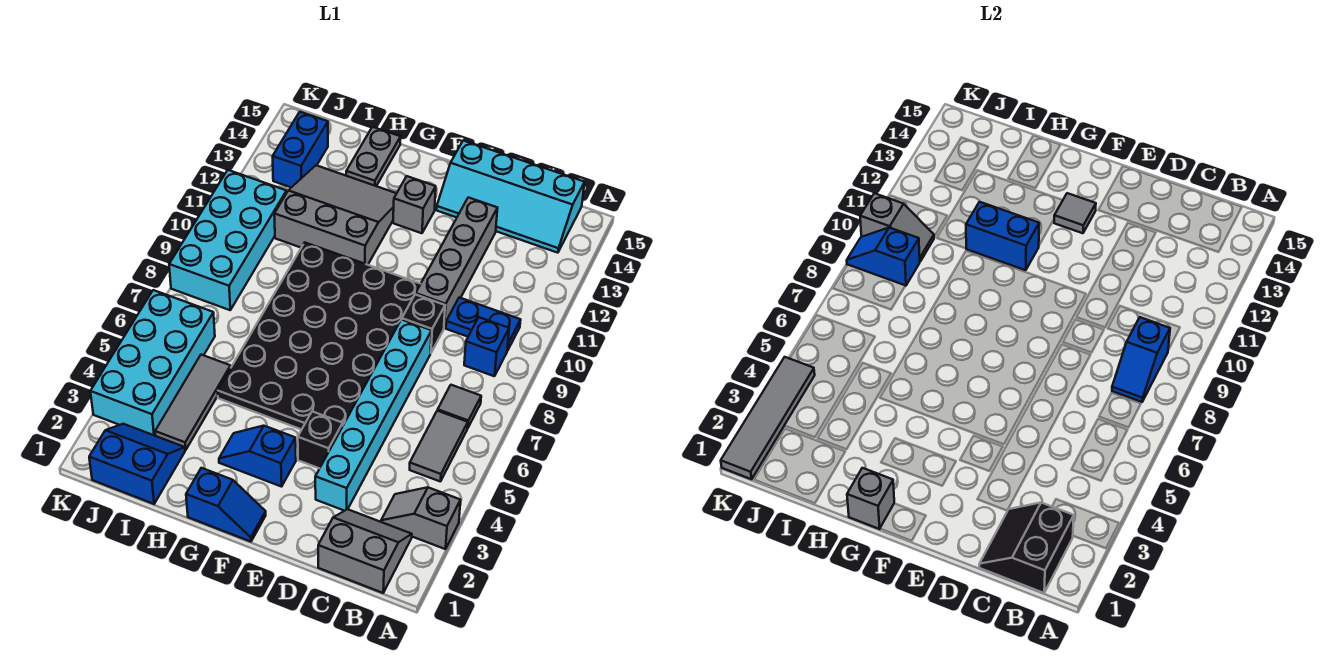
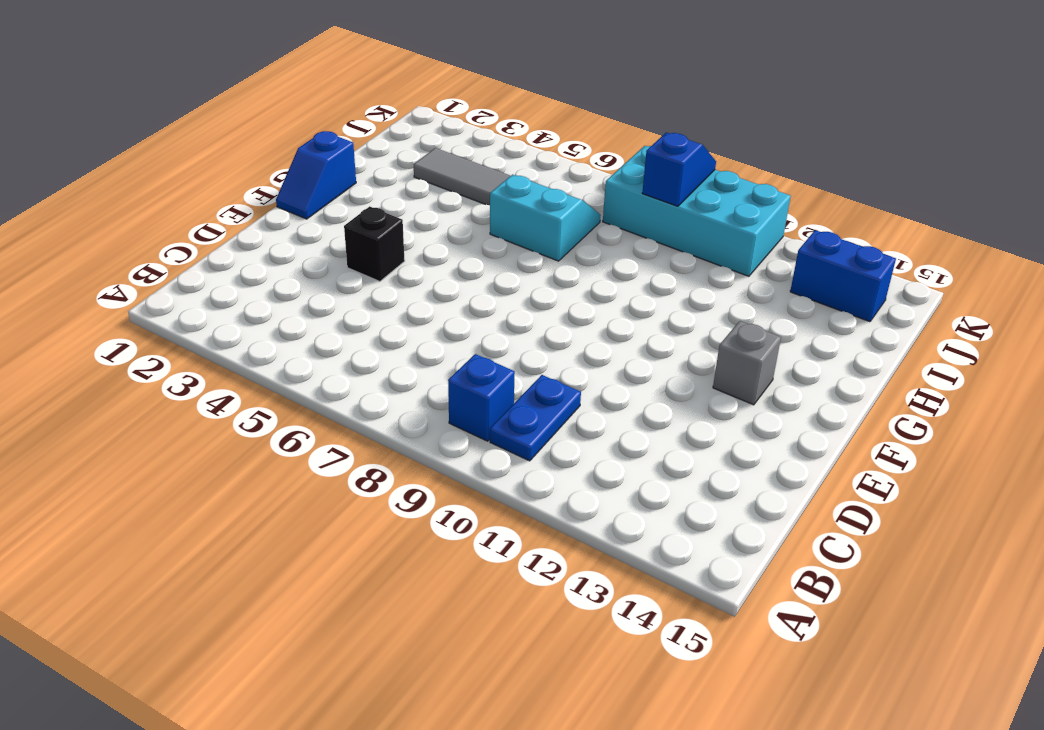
cyan 2x2 slope [490,175,601,261] -> black 4x6 plate [218,243,420,430]
none -> grey 1x2 slope [381,487,461,549]
none -> grey 2x2 slope [318,509,412,593]
none -> grey 1x2 tile [410,411,468,482]
none -> grey 1x1 tile [438,385,481,428]

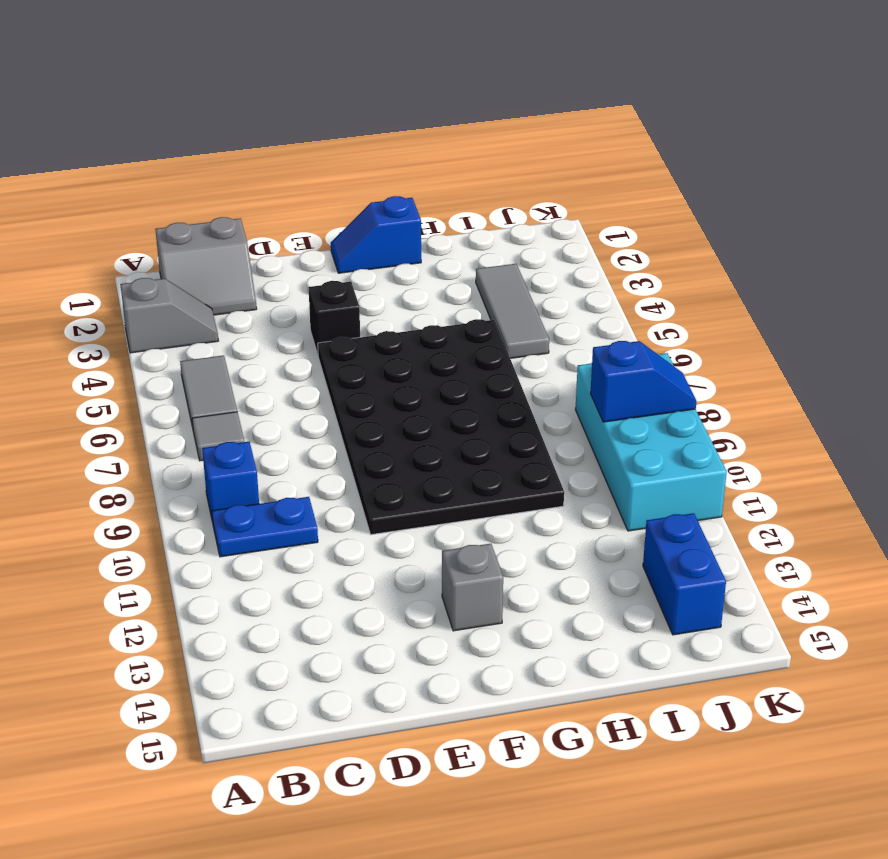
none -> cyan 2x4 slope [437,140,585,253]
none -> cyan 1x6 brick [315,320,432,511]
none -> black 1x1 brick [402,294,445,353]
none -> grey 1x4 brick [416,197,498,328]

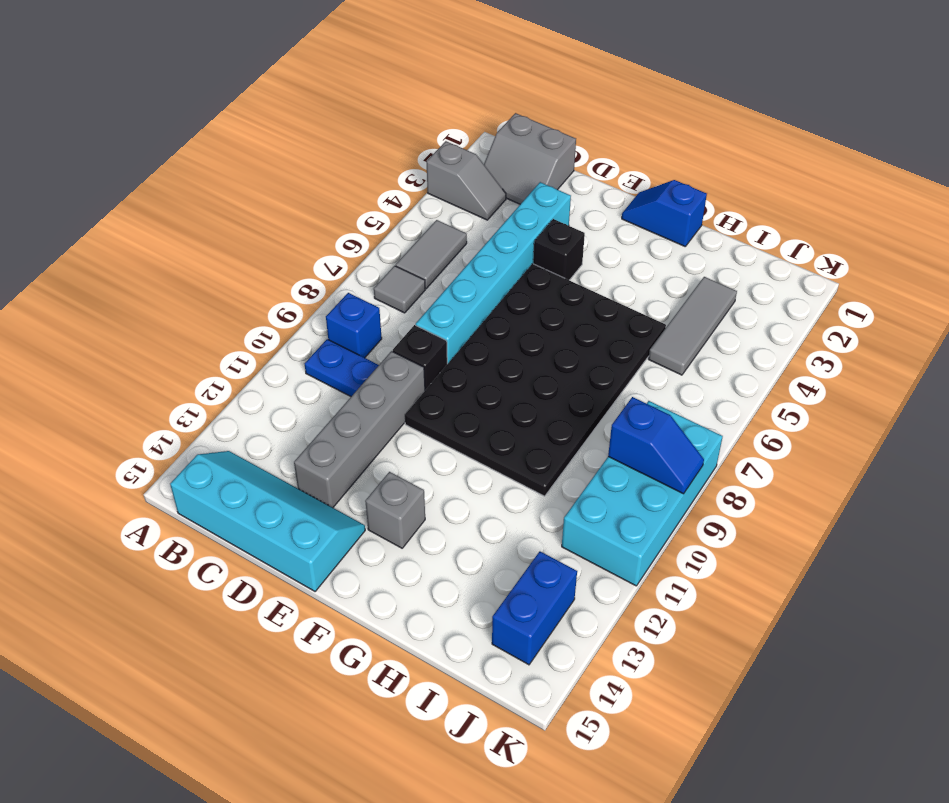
none -> blue 1x2 slope [219,426,296,487]
none -> grey 3x3 slope [274,165,397,265]
none -> grey 1x2 plate [346,127,401,186]
none -> blue 2x2 slope [89,424,185,504]

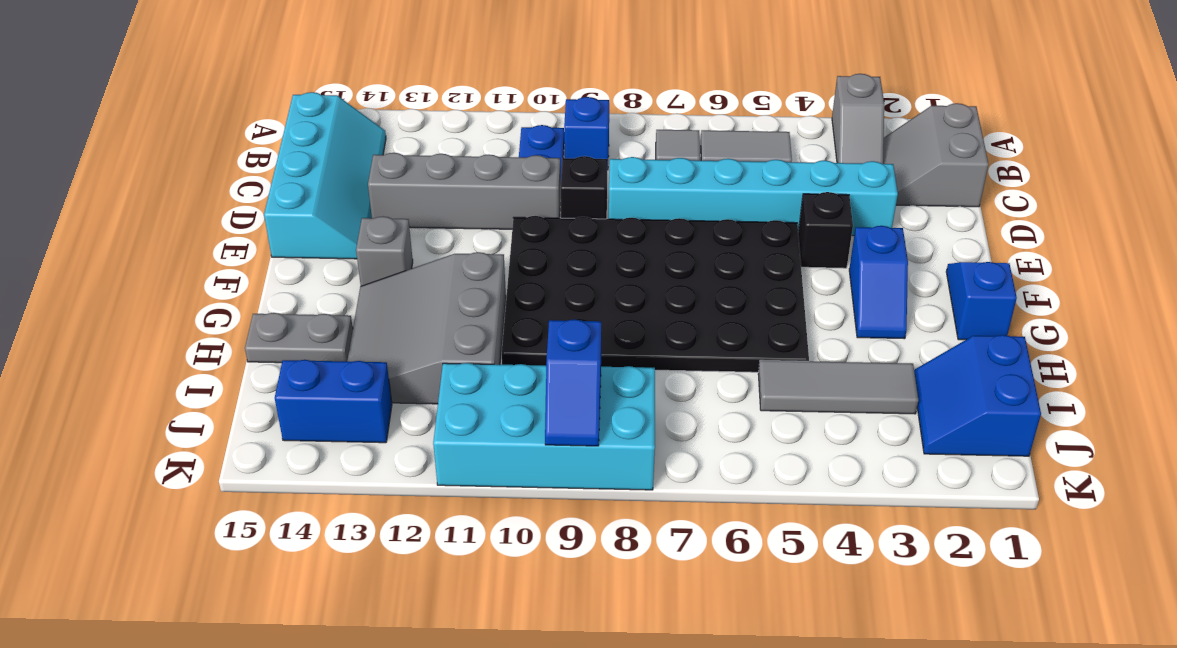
none -> cyan 2x4 brick [90,290,215,436]
none -> black 2x2 slope [979,503,1074,593]
none -> blue 1x2 slope [1112,317,1170,402]
none -> grey 1x1 tile [1054,193,1096,233]

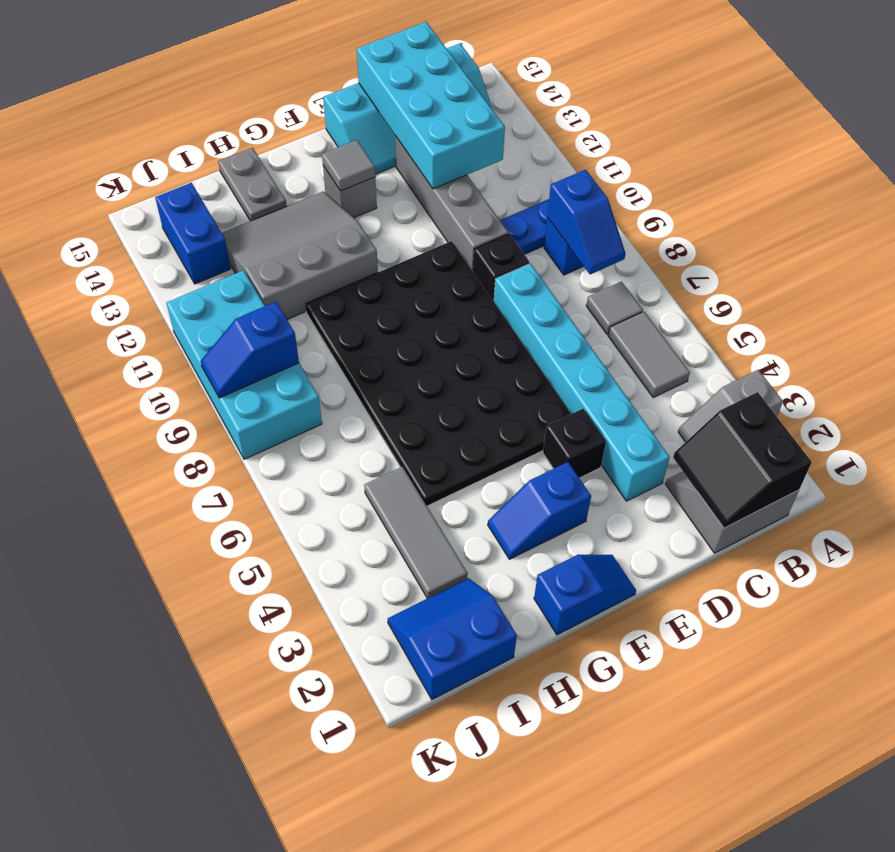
cyan 2x4 brick [357,22,505,189] -> cyan 2x4 brick moved to [90,290,215,436]
none -> grey 1x1 brick [847,468,894,529]
none -> blue 1x2 brick [966,202,1039,270]
none -> grey 1x2 slope [860,193,934,261]
none -> grey 1x4 tile [721,357,815,479]

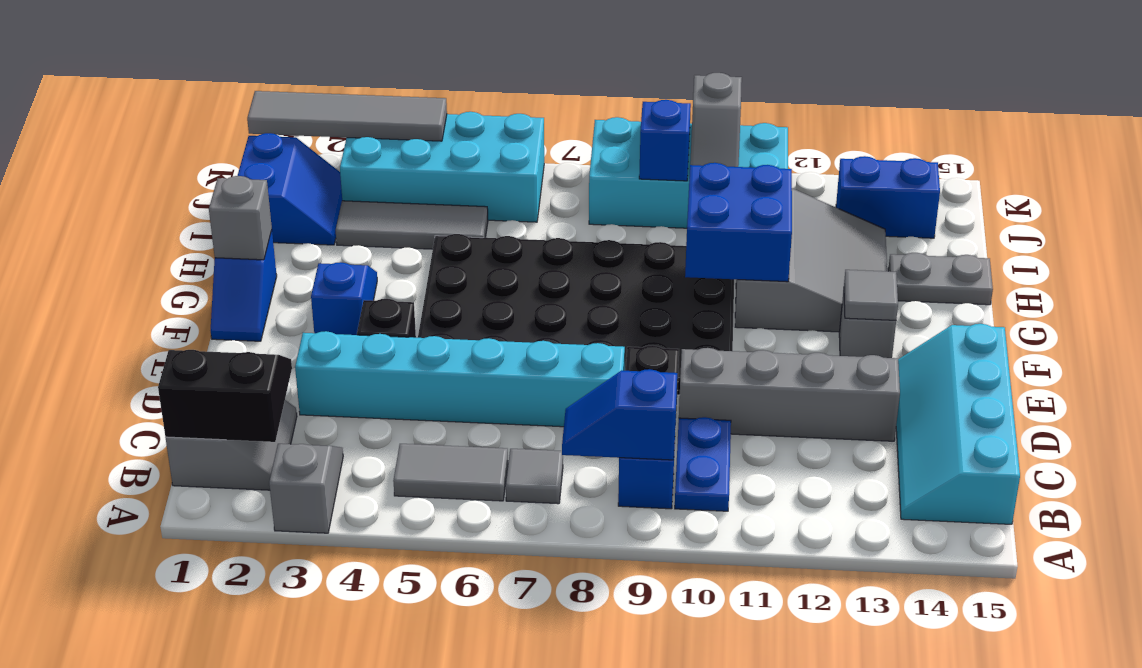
blue 2x2 brick [685,163,792,282] -> blue 1x2 brick [966,202,1039,270]

